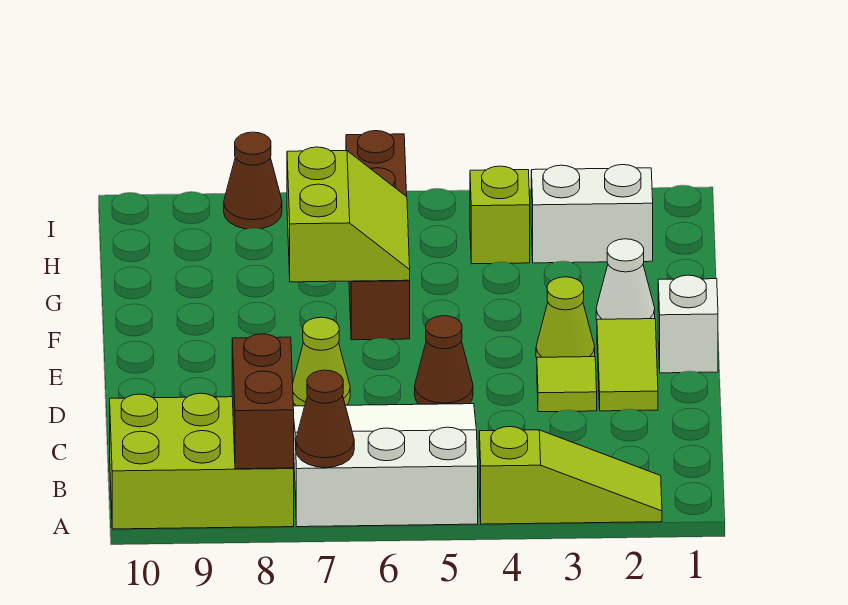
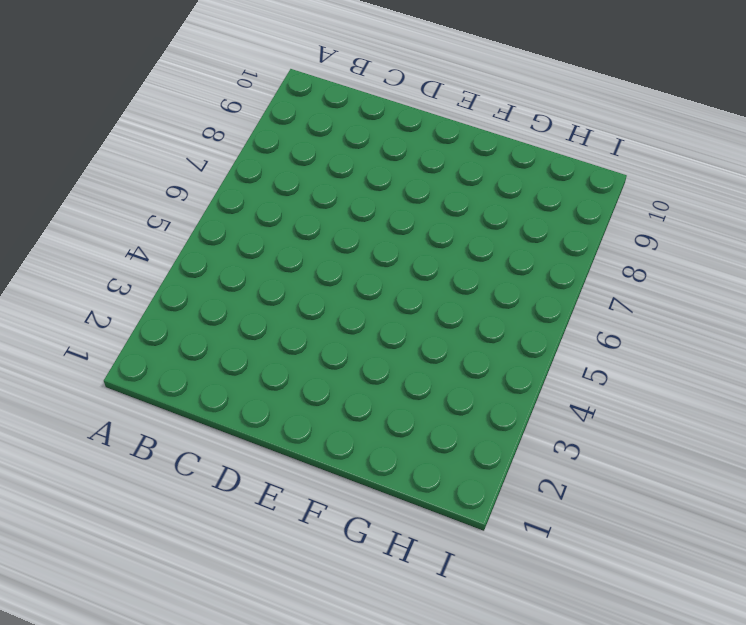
none -> lime 1x3 slope [479,427,662,524]
none -> white 3x3 slope [293,404,478,527]
none -> lime 2x3 brick [110,393,294,529]

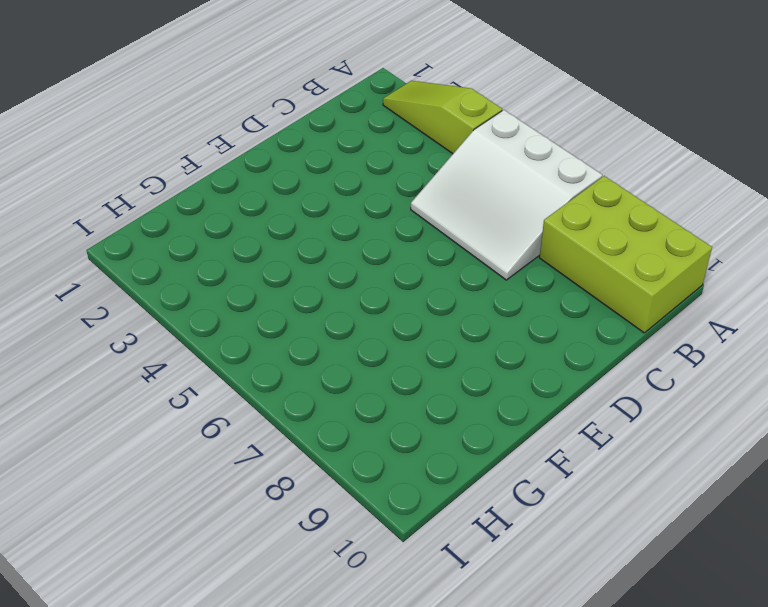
none -> lime 1x2 tile [597,319,658,411]
none -> lime 1x1 tile [537,357,597,412]
none -> brown 1x1 cone [415,316,473,404]

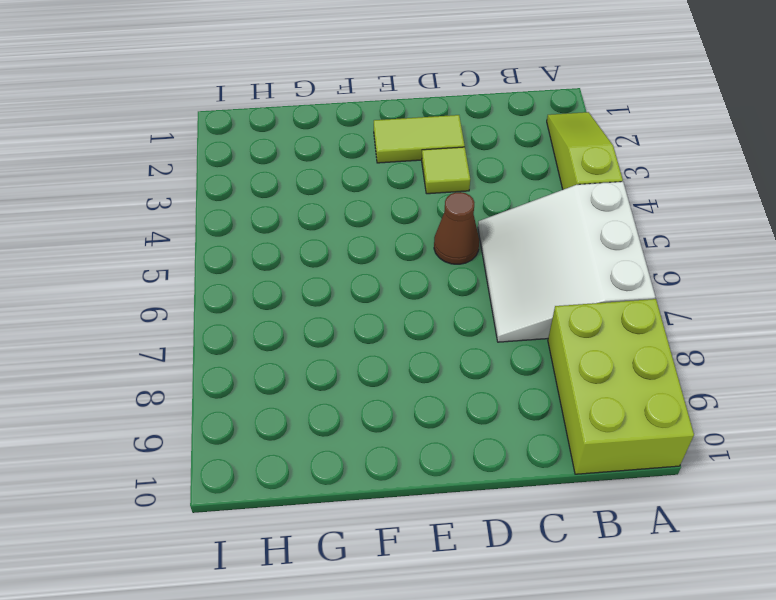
none -> lime 1x1 cone [293,317,350,406]
none -> white 1x1 brick [658,275,718,373]
none -> lime 1x1 cone [536,277,595,358]

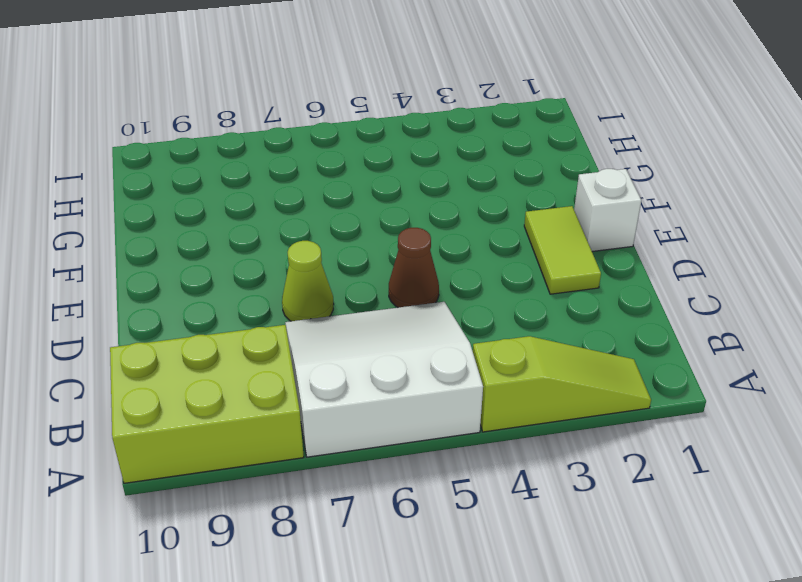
none -> lime 1x1 tile [537,357,597,412]
none -> lime 1x1 cone [536,277,595,358]
none -> white 1x1 cone [596,239,655,320]

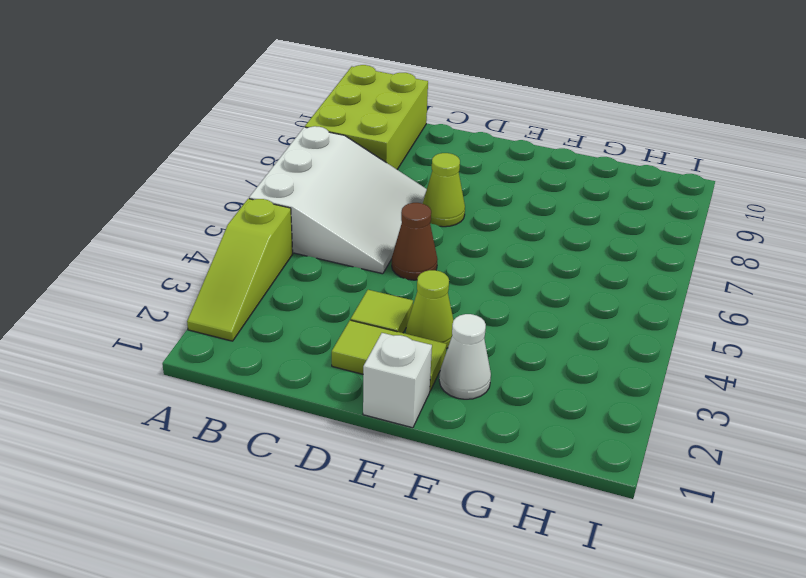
none -> brown 1x4 brick [346,131,410,340]
none -> white 1x2 brick [531,165,653,263]
none -> lime 1x1 brick [470,166,530,264]

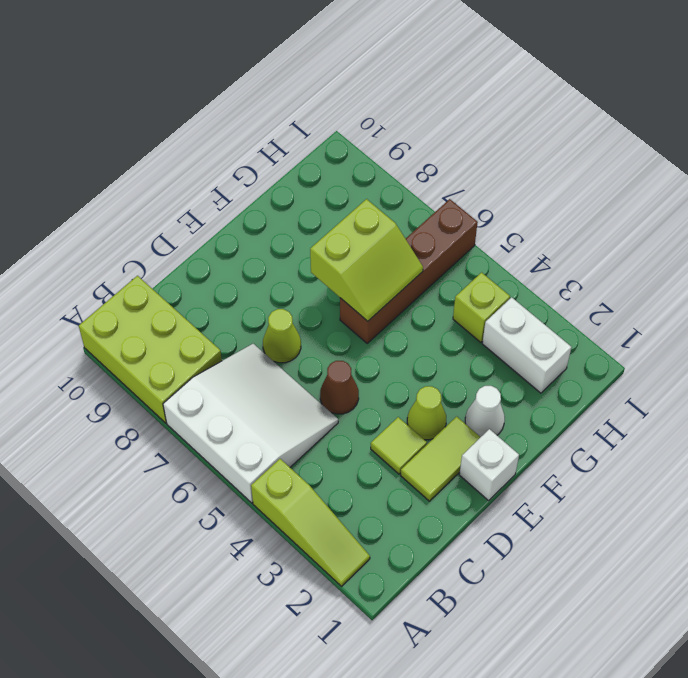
none -> brown 1x1 cone [224,132,282,229]
none -> brown 1x1 cone [296,370,354,468]
none -> brown 1x2 brick [232,334,294,469]

